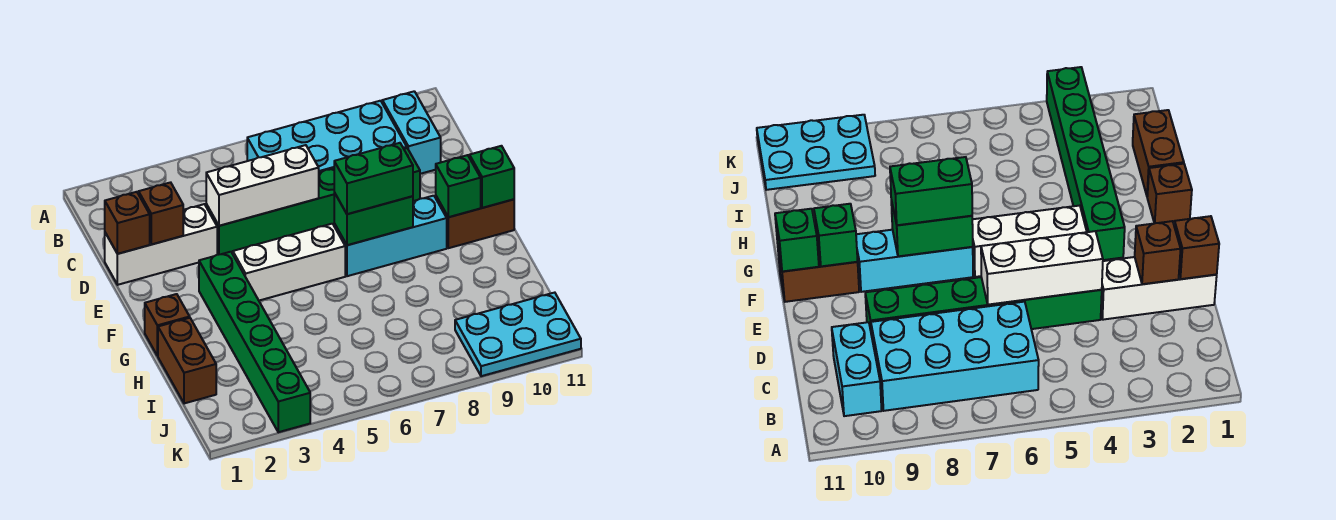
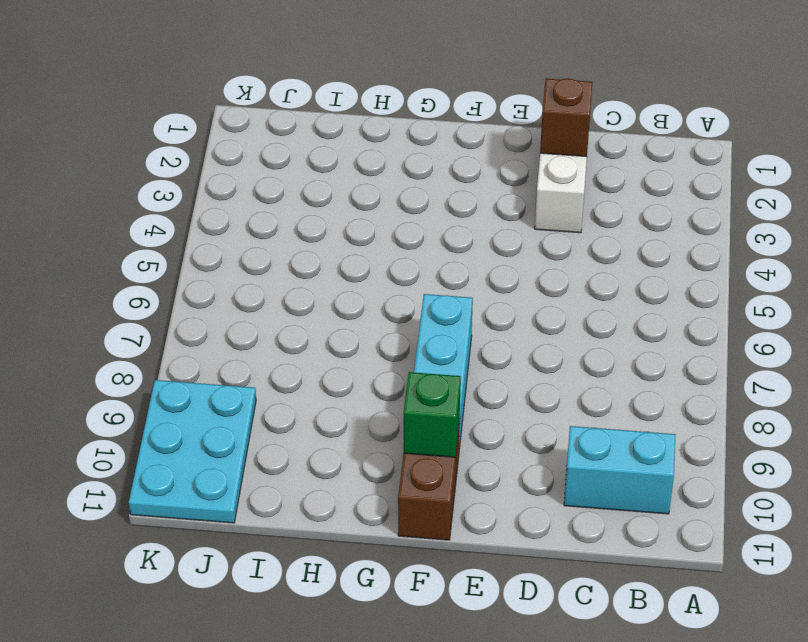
none -> cyan 2x4 brick [247,101,407,172]
none -> green 1x6 brick [206,148,420,255]
none -> green 1x6 brick [199,252,310,432]

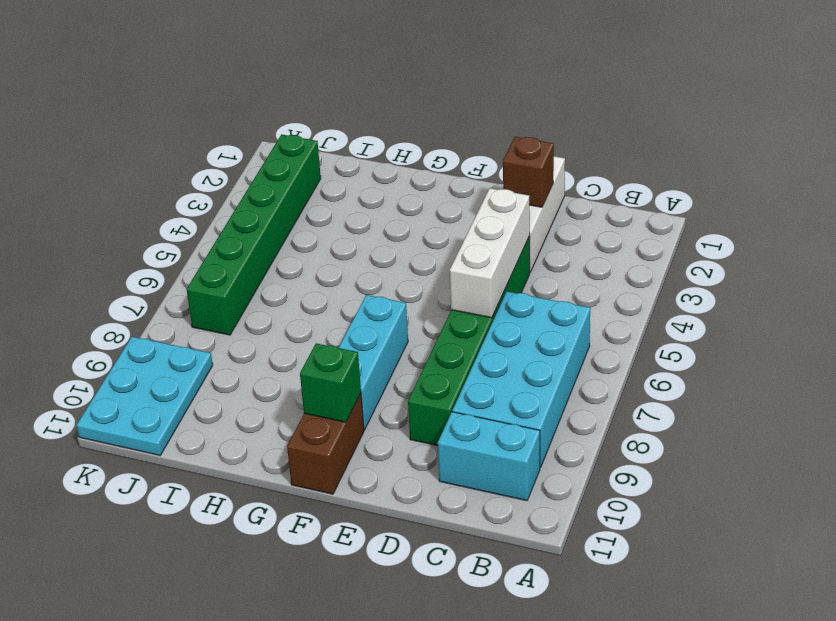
green 1x6 brick [187,134,321,335] -> green 1x6 brick turned to [199,252,310,432]
none -> white 1x3 brick [232,224,345,301]
none -> brown 1x1 brick [145,294,190,356]
none -> brown 1x2 brick [158,318,216,403]

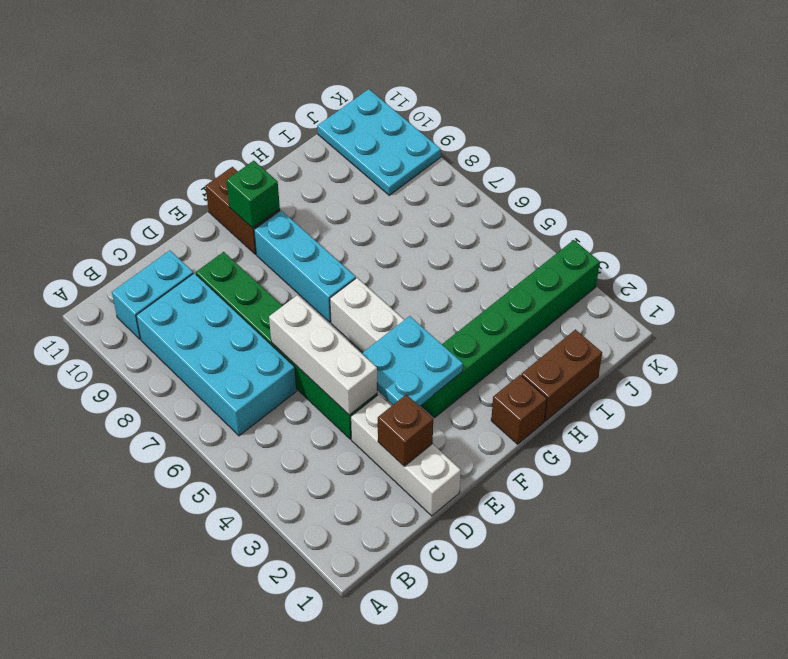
cyan 2x2 plate [362,316,463,406] -> none
none -> brown 1x1 brick [105,192,150,254]
none -> green 1x2 brick [334,193,413,245]
none -> green 1x1 brick [469,146,514,208]

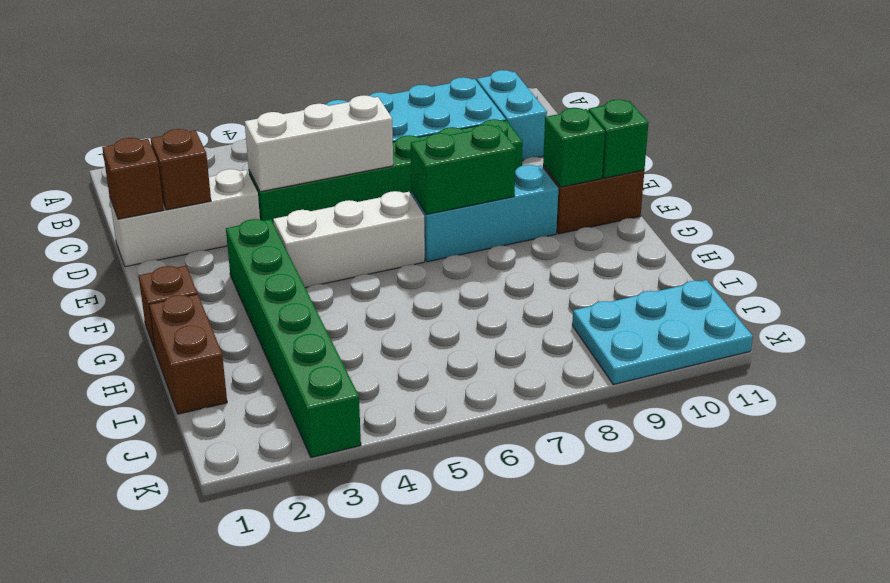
none -> green 1x2 brick [334,143,413,214]

